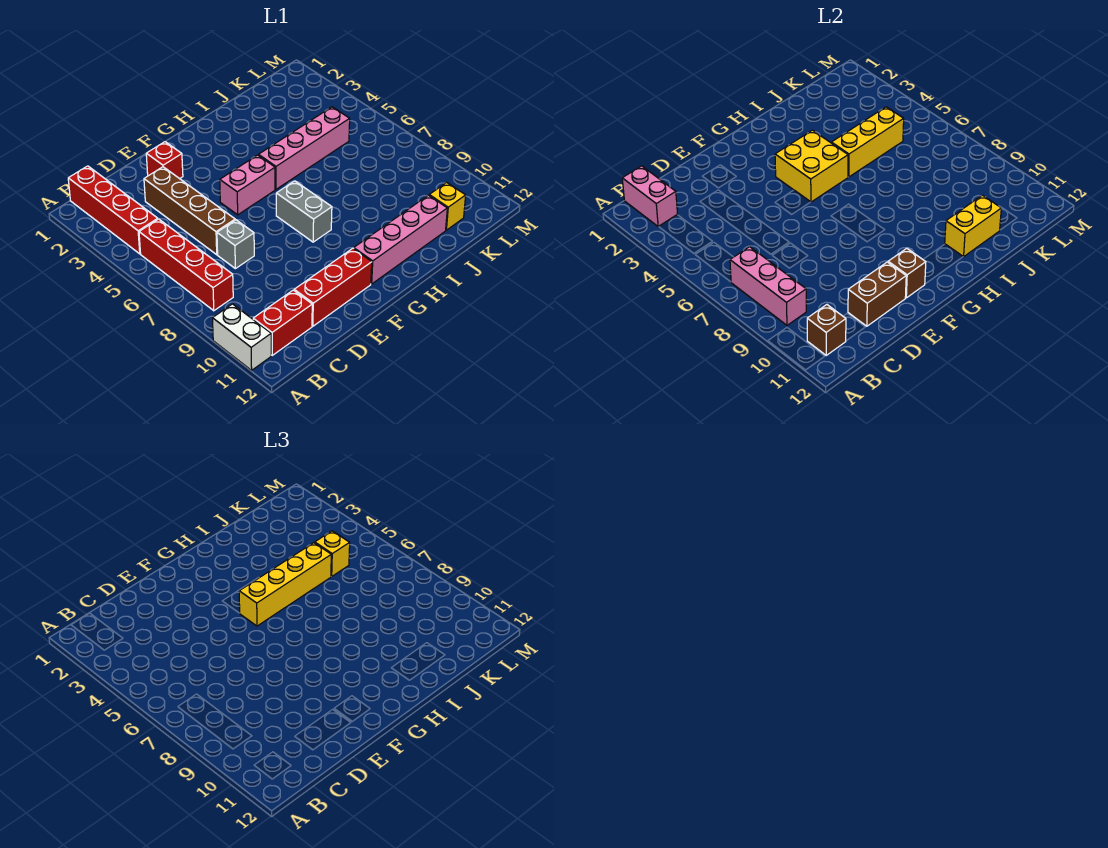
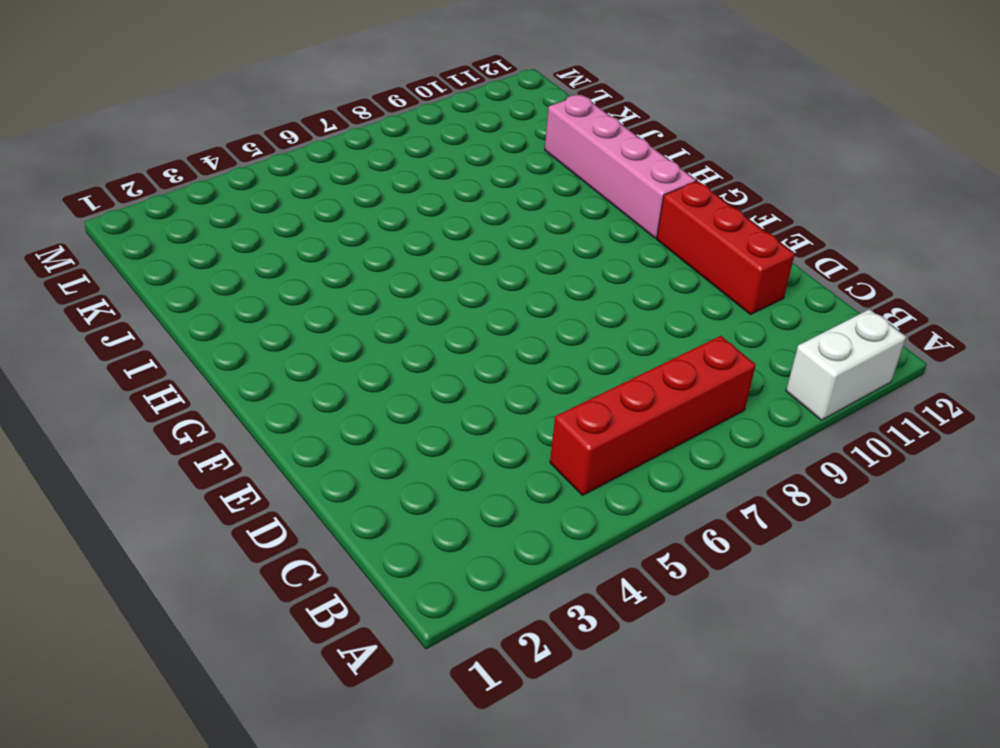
none -> red 1x4 brick [68,166,158,254]
none -> red 1x2 brick [253,290,312,355]
none -> brown 1x4 brick [144,167,235,255]

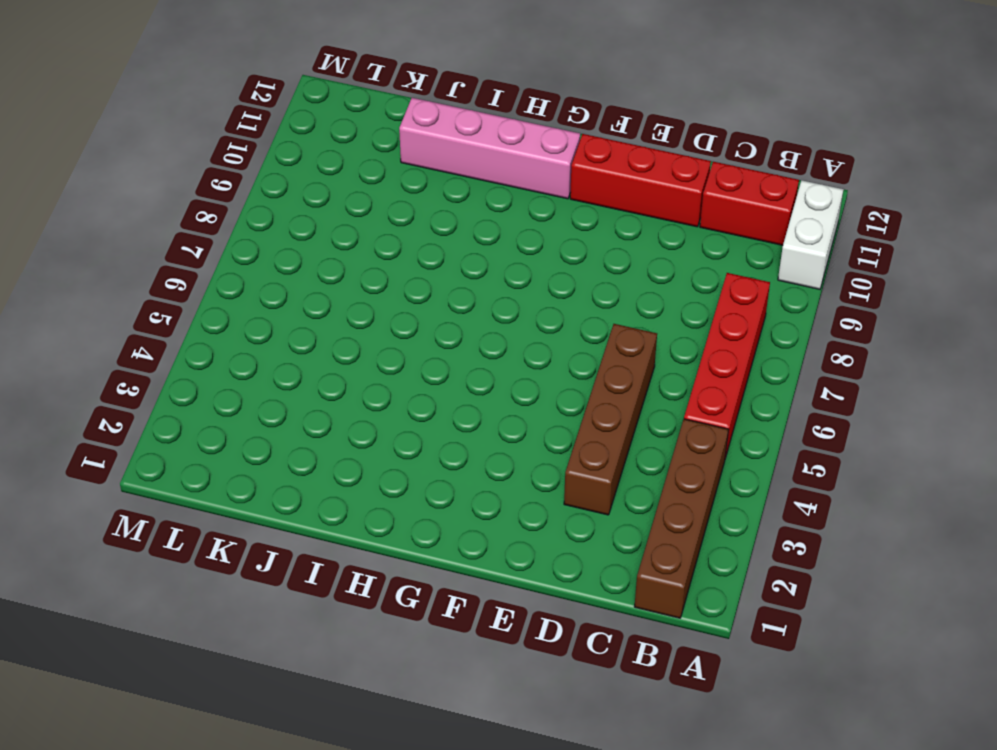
brown 1x4 brick [634,419,729,618] -> red 1x4 brick [68,166,158,254]
none -> grey 1x1 brick [217,220,254,269]
none -> red 1x1 brick [146,142,183,179]
none -> pink 1x2 brick [220,155,275,215]

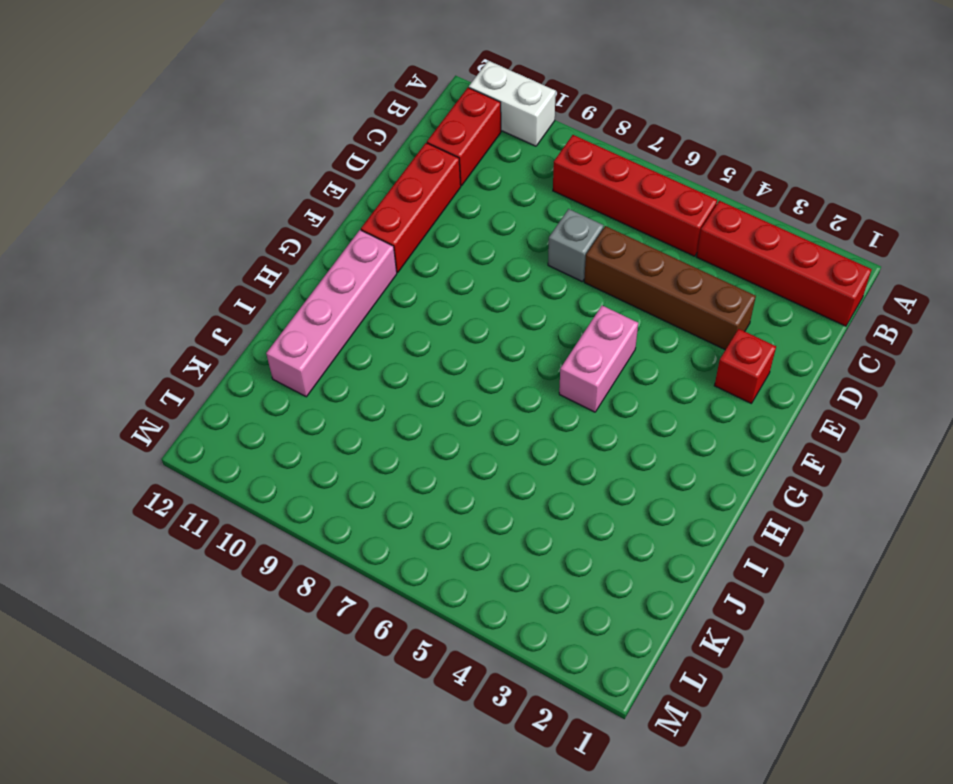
none -> grey 1x2 brick [276,181,332,242]
none -> pink 1x4 brick [259,107,350,189]
none -> yellow 1x1 brick [429,182,466,230]

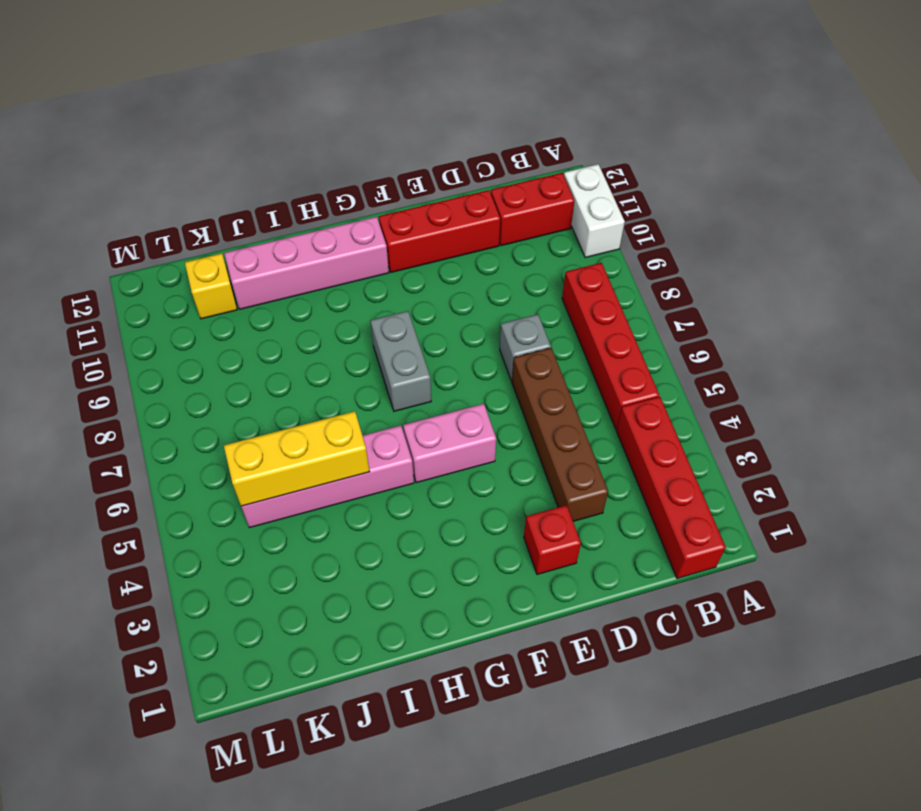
none -> pink 1x2 brick [622,166,678,227]
none -> pink 1x3 brick [730,247,806,325]
none -> brown 1x1 brick [807,305,846,355]

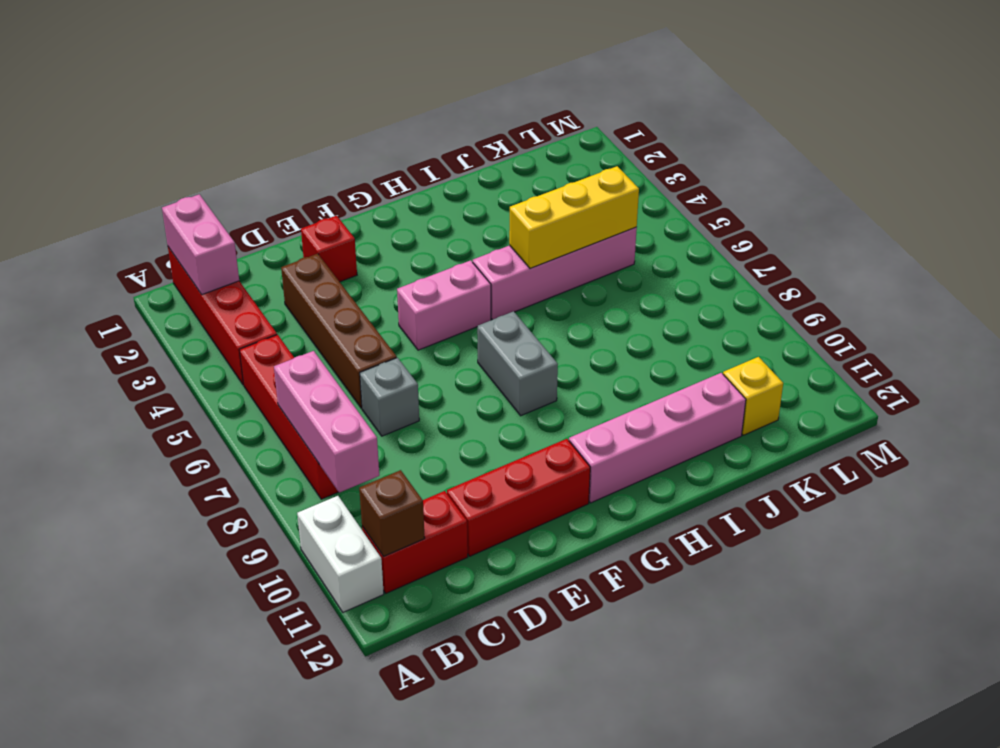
none -> brown 1x2 brick [848,262,906,326]
none -> brown 1x1 brick [888,248,926,298]
none -> yellow 2x2 brick [775,130,848,202]

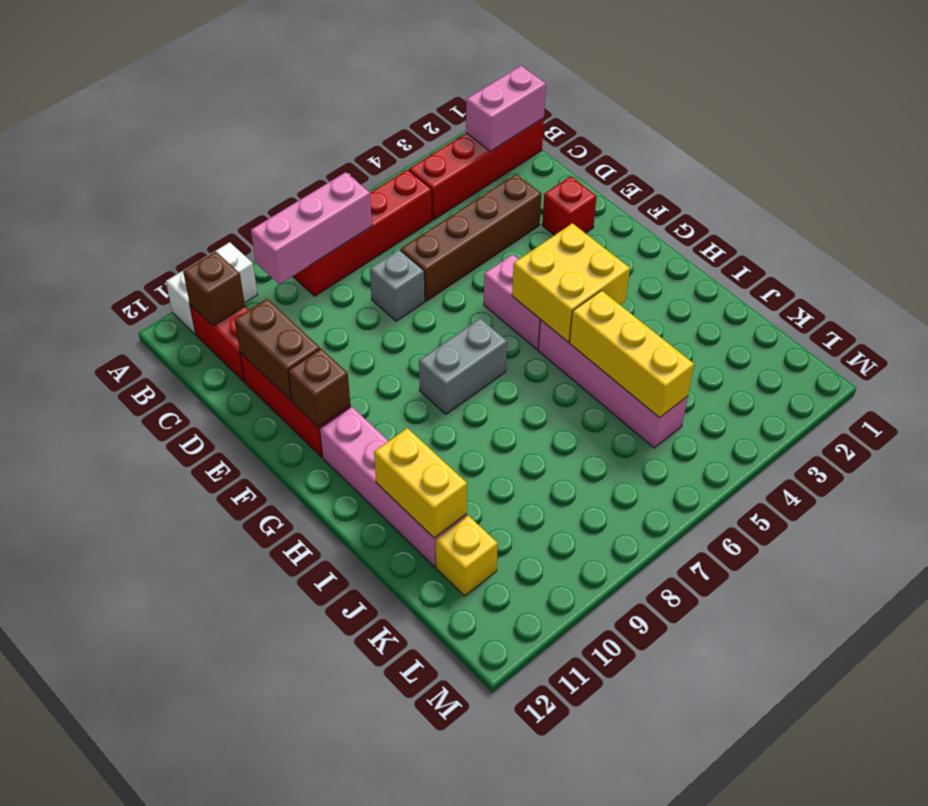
none -> yellow 1x4 brick [239,543,331,626]
none -> yellow 1x1 brick [315,531,350,577]

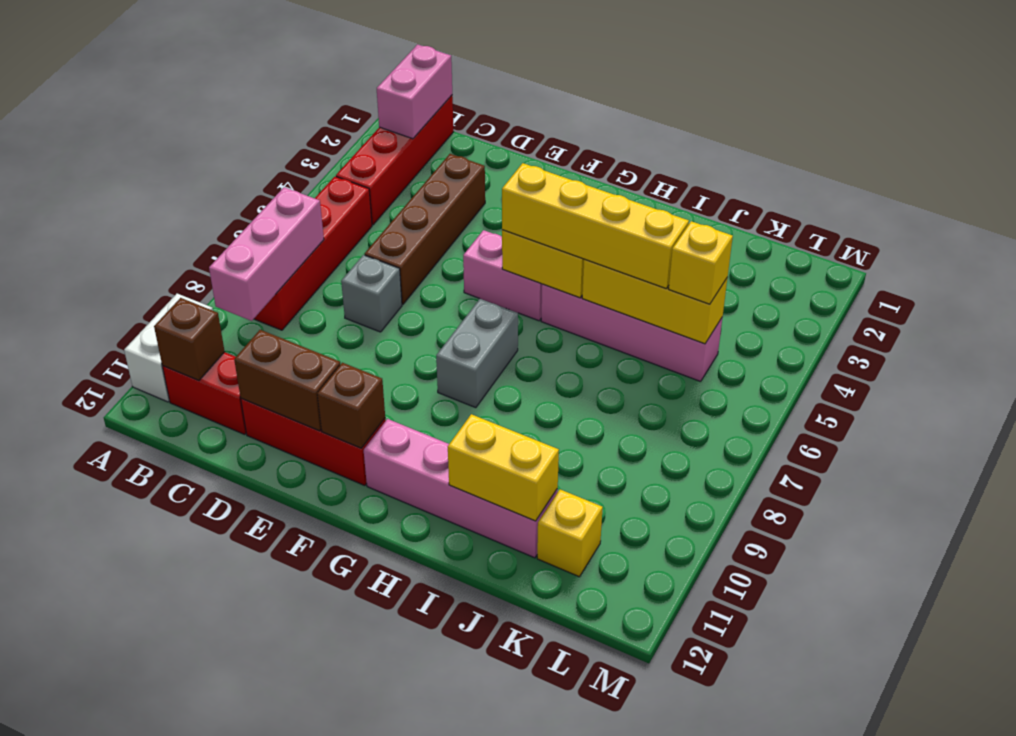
none -> red 1x1 brick [146,142,183,179]

